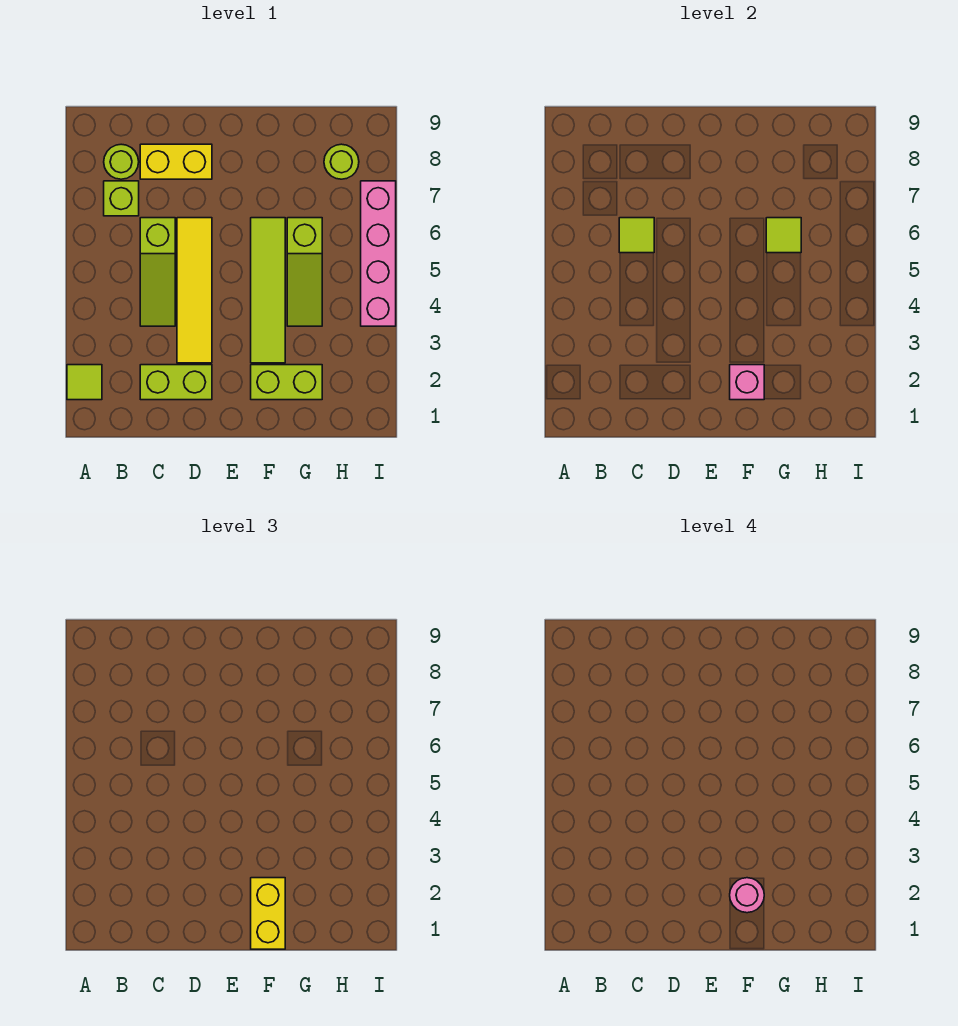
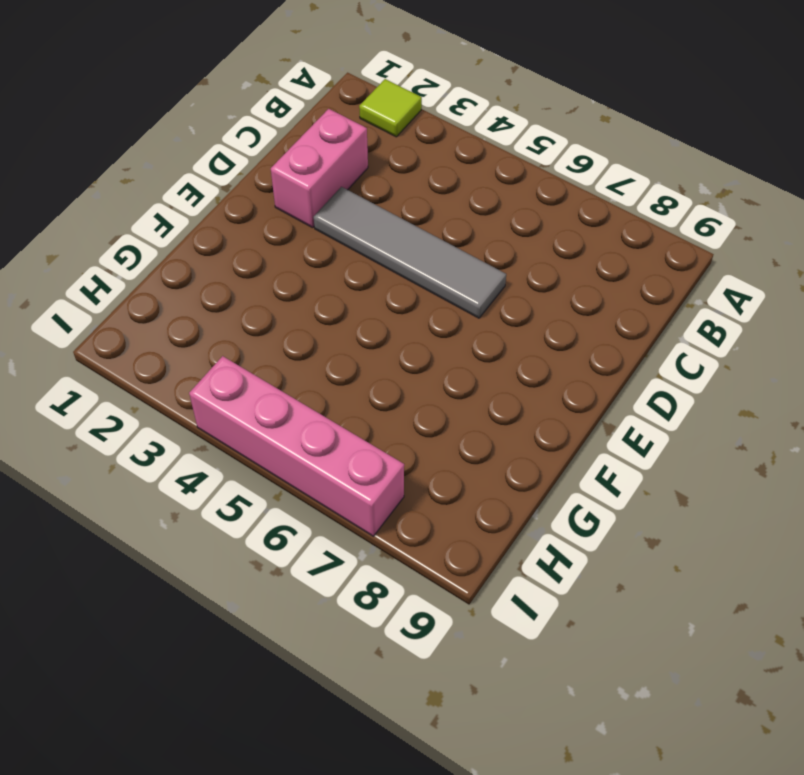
pink 1x2 brick [271,109,368,228] -> lime 1x2 brick [140,365,212,400]
grey 1x4 tile [314,187,506,318] -> yellow 1x4 tile [177,218,212,363]
none -> lime 1x1 brick [104,181,139,216]
none -> lime 1x1 round brick [104,144,139,179]
none -> lime 1x3 slope [140,218,175,326]

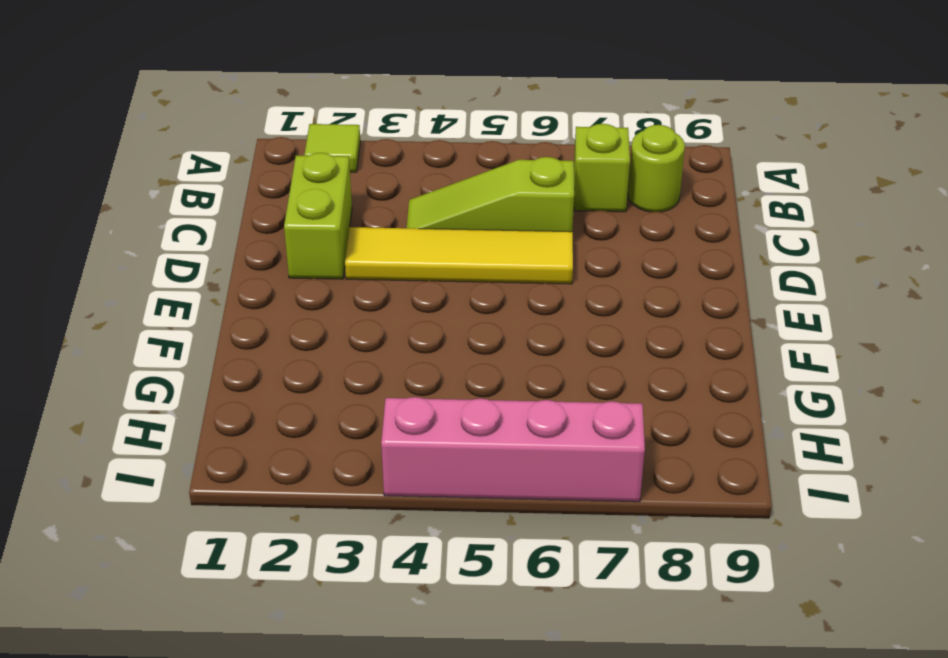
none -> yellow 1x2 brick [140,144,212,179]
none -> lime 1x2 brick [251,365,322,400]
none -> lime 1x4 tile [251,218,285,363]

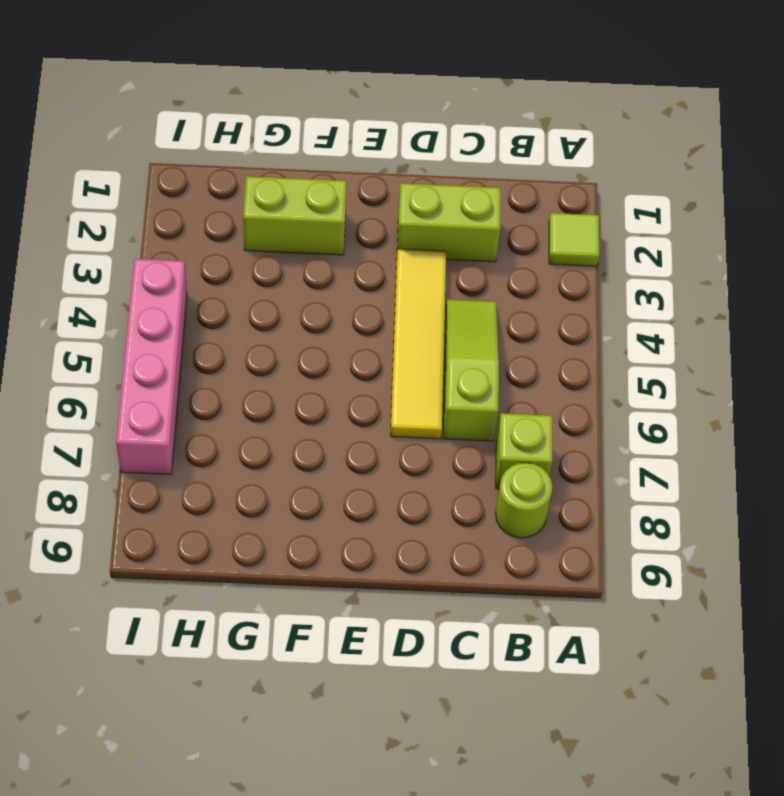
none -> yellow 1x2 brick [140,144,212,179]
none -> lime 1x4 tile [251,218,285,363]
none -> lime 1x3 slope [287,218,322,326]

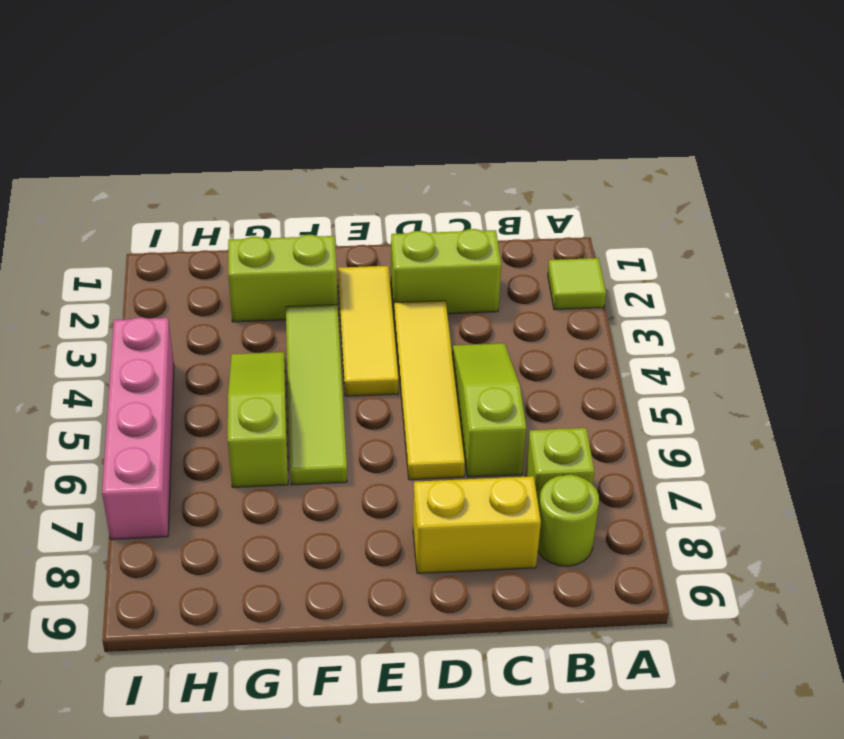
yellow 1x3 tile [338,266,398,396] -> none
none -> lime 1x1 round brick [324,144,359,179]
none -> lime 1x1 tile [619,218,654,253]
none -> pink 1x1 brick [730,365,764,400]

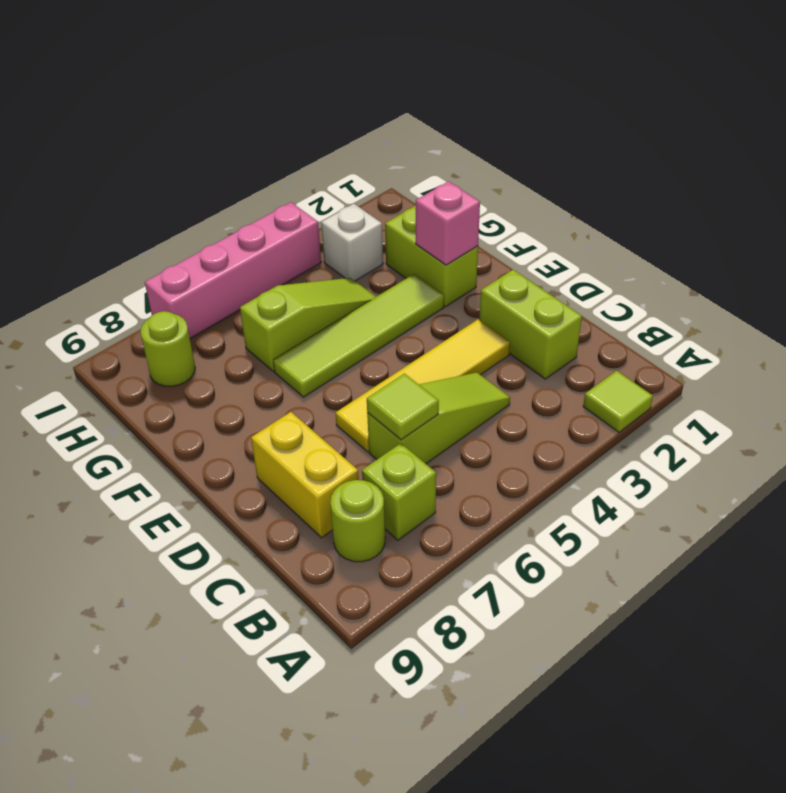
white 1x1 brick [321,204,383,281] -> none
none -> lime 1x1 tile [766,218,801,253]
none -> yellow 1x2 brick [251,878,285,949]
none -> pink 1x1 round brick [730,878,764,913]

